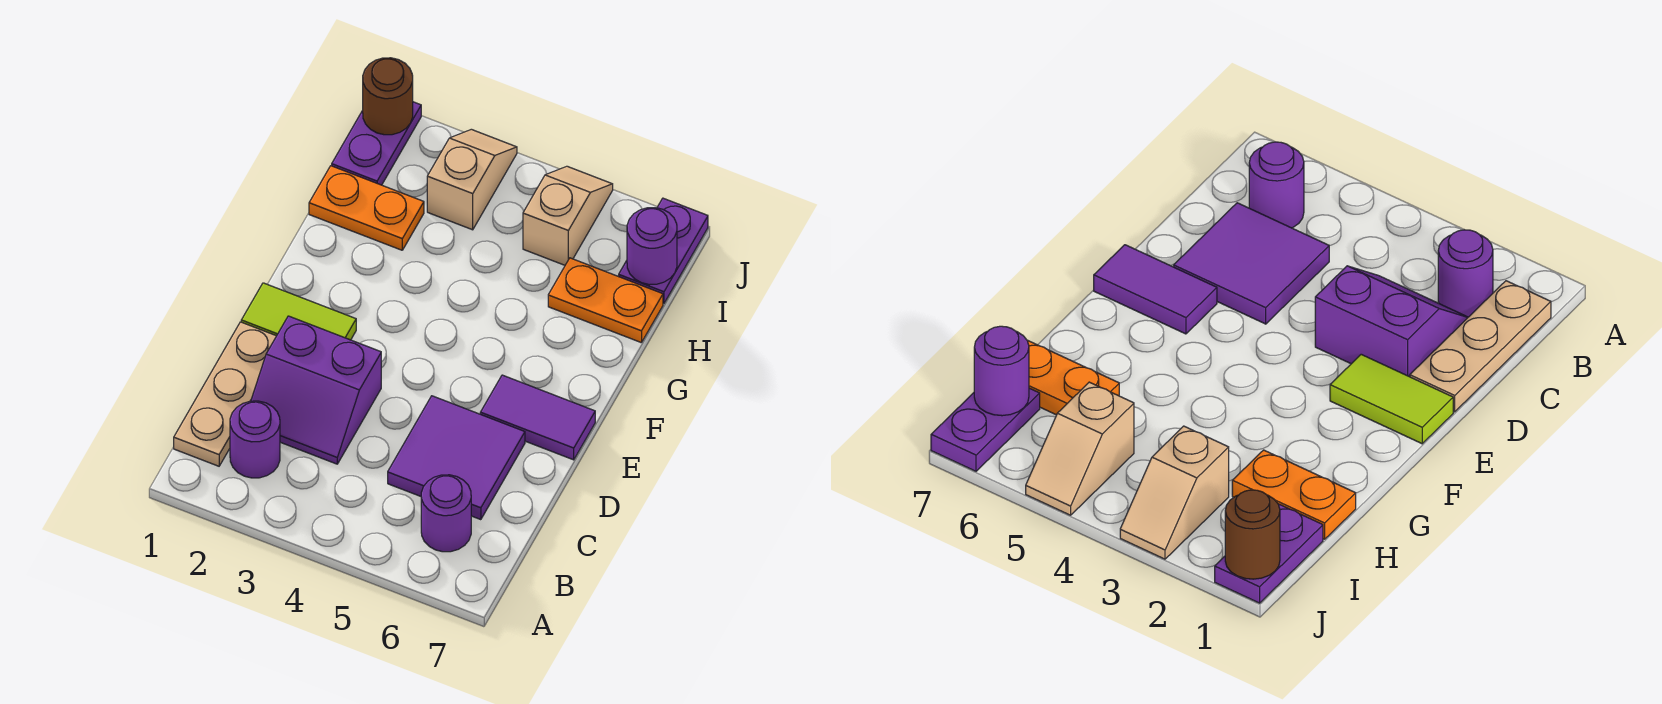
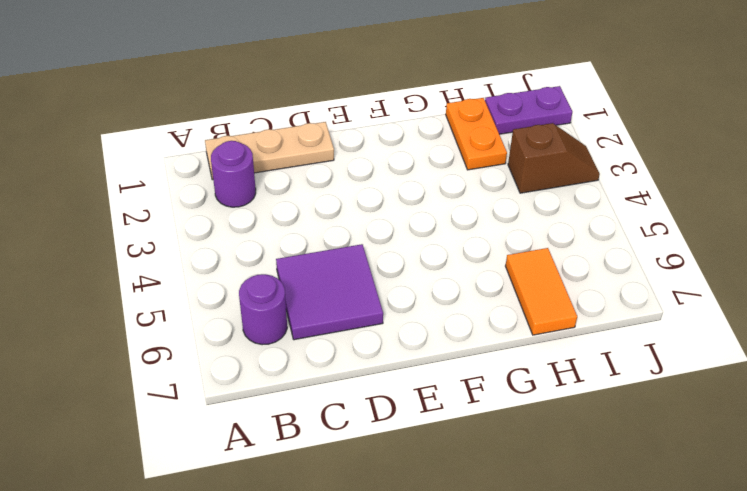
orange 1x2 tile [506,248,577,335] -> orange 1x2 plate [548,258,663,343]
brown 1x2 slope [508,123,600,193] -> tan 1x2 slope [427,129,517,230]
none -> purple 2x2 slope [251,316,381,464]
none -> lime 1x2 tile [241,283,356,340]
none -> purple 1x2 tile [480,375,595,460]

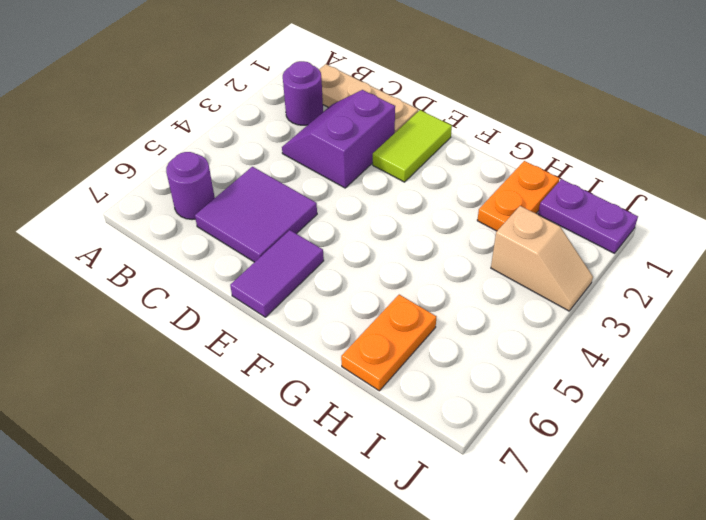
none -> tan 1x2 slope [523,166,613,265]
none -> purple 1x2 plate [619,198,708,303]
none -> purple 1x1 round brick [627,208,677,285]

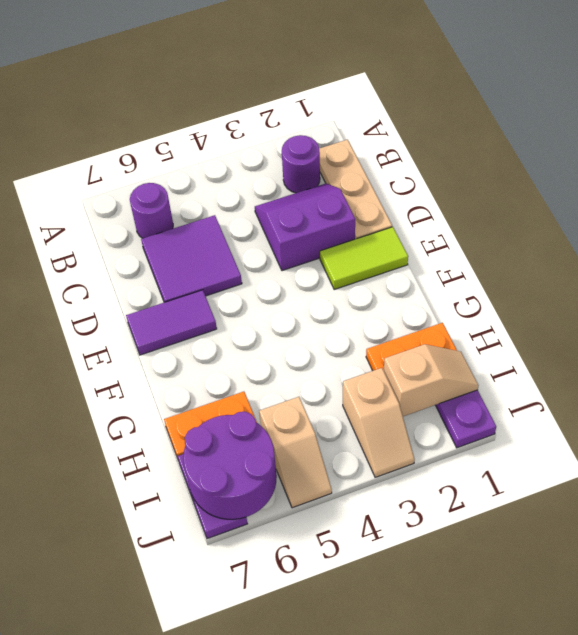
tan 1x2 slope [384,344,478,416] -> none
purple 2x2 round brick [183,412,277,519] -> purple 1x1 round brick [627,208,677,285]
none -> brown 1x1 round brick [363,58,413,135]

